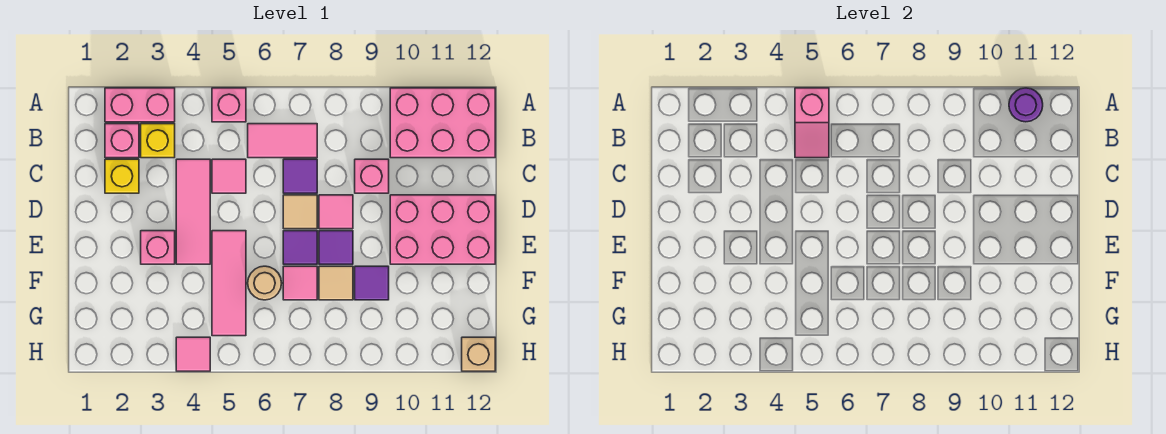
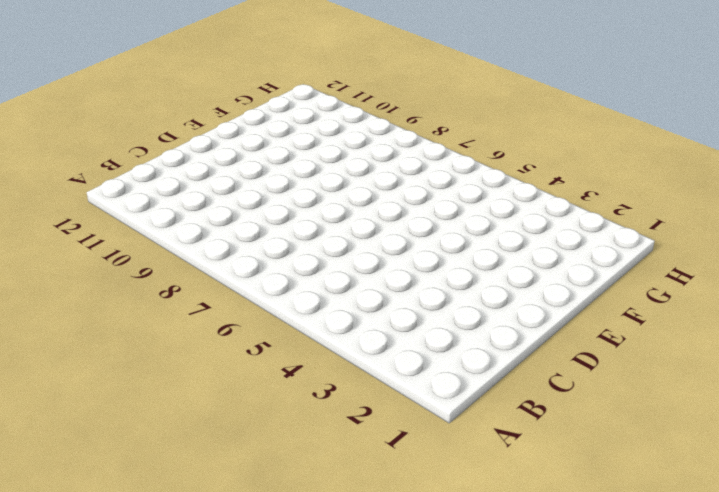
none -> pink 1x2 brick [105,88,175,122]
none -> pink 1x1 brick [212,88,246,122]
none -> pink 2x3 brick [390,88,495,158]

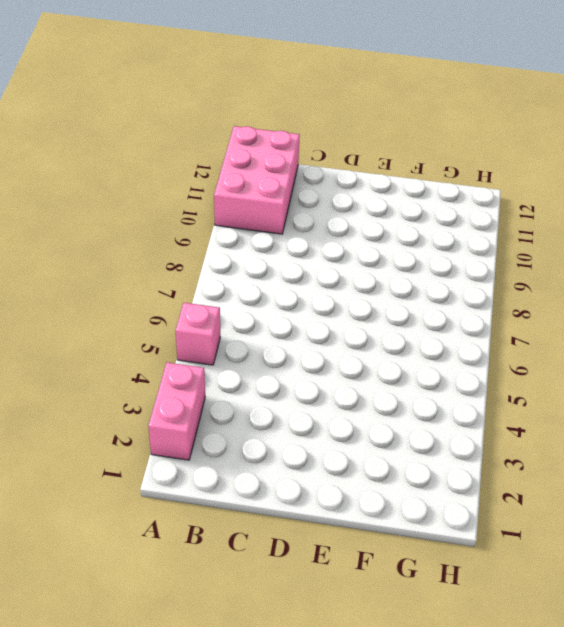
none -> pink 1x1 brick [105,124,139,158]
none -> yellow 1x1 brick [141,124,175,158]
none -> pink 1x2 tile [248,124,317,158]

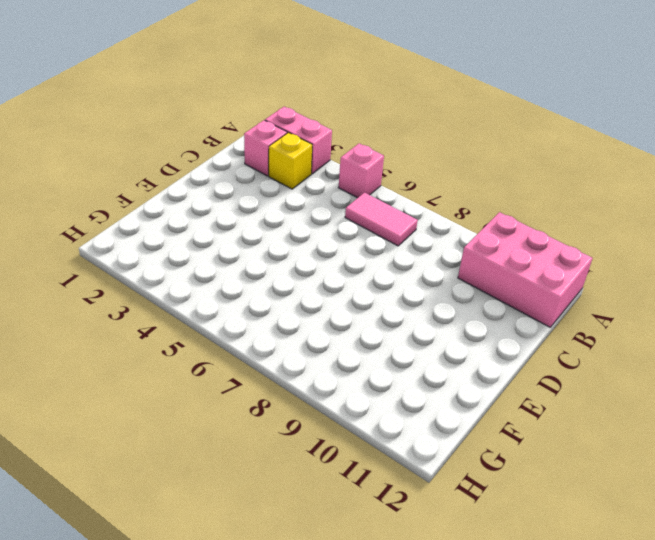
none -> yellow 1x1 brick [105,159,139,193]
none -> pink 1x3 tile [176,159,210,264]
none -> pink 1x1 tile [212,159,246,193]

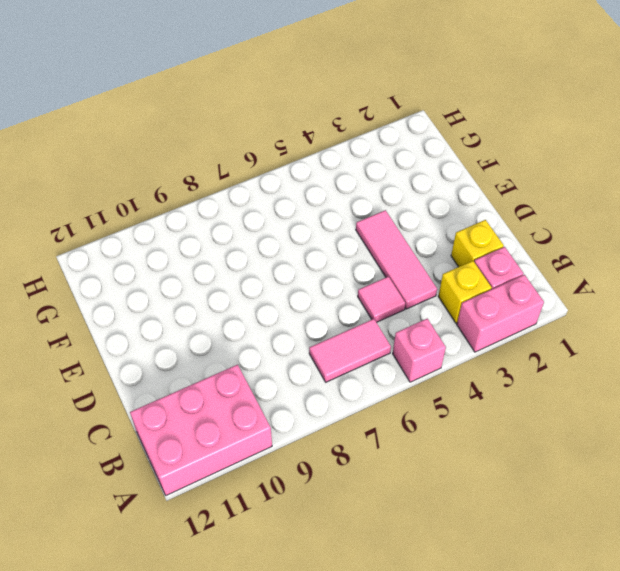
none -> purple 1x1 tile [283,159,317,193]
none -> pink 1x1 brick [355,159,389,193]
none -> tan 1x1 tile [283,195,317,229]

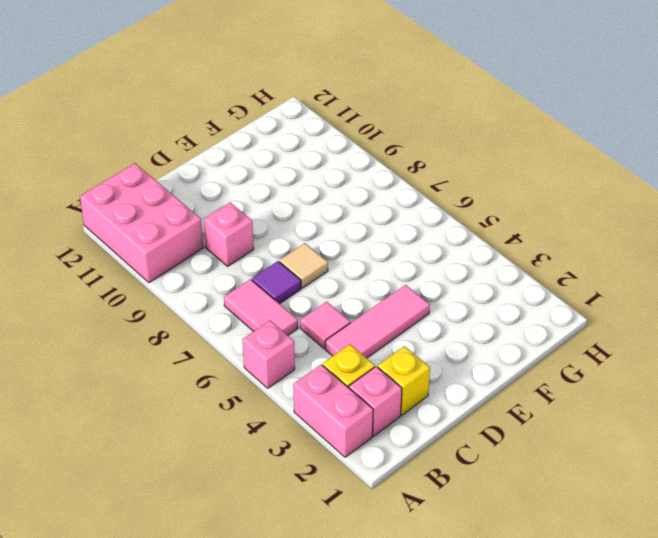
none -> pink 1x1 tile [319,195,353,229]
none -> pink 2x3 brick [390,195,495,264]
none -> pink 1x1 brick [141,231,175,264]

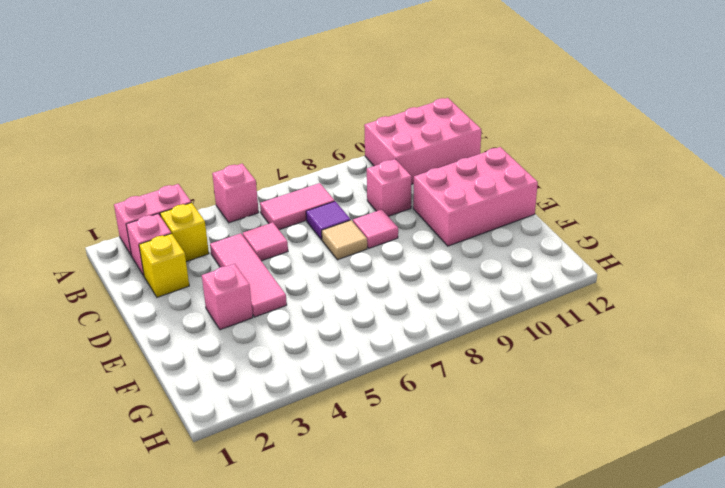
none -> pink 1x3 tile [212,231,246,336]
none -> purple 1x1 tile [283,231,317,264]
none -> purple 1x1 tile [319,231,353,264]

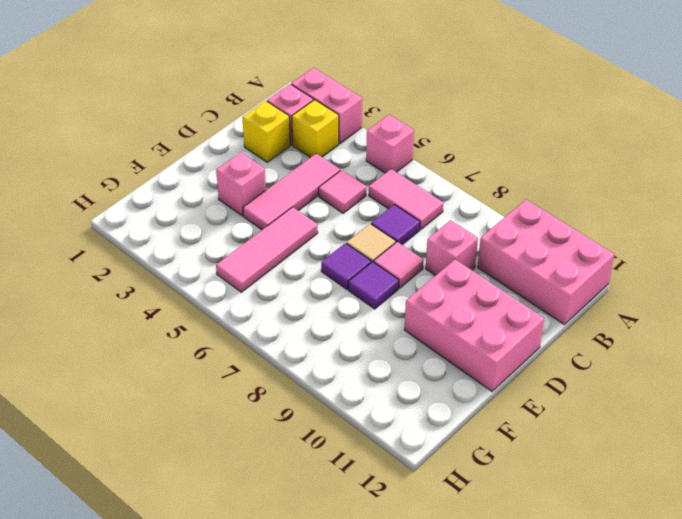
none -> tan 1x1 round brick [248,266,282,300]
none -> pink 1x1 tile [283,266,317,300]
none -> tan 1x1 tile [319,266,353,300]

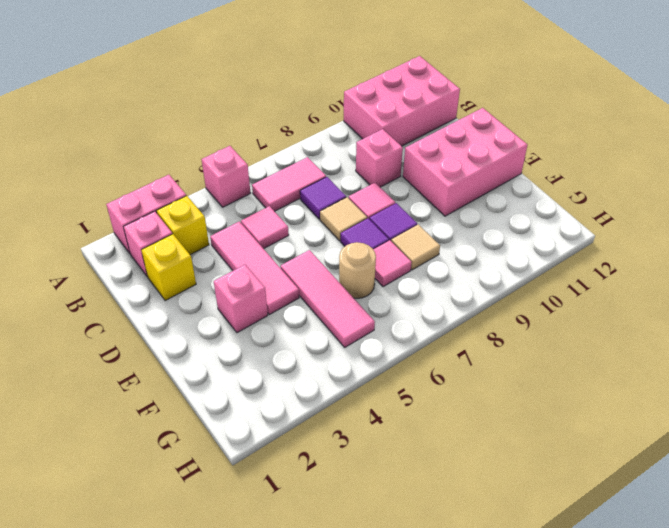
none -> purple 1x1 tile [355,266,389,300]
none -> pink 1x1 tile [176,337,210,371]
none -> tan 1x1 brick [462,337,495,371]

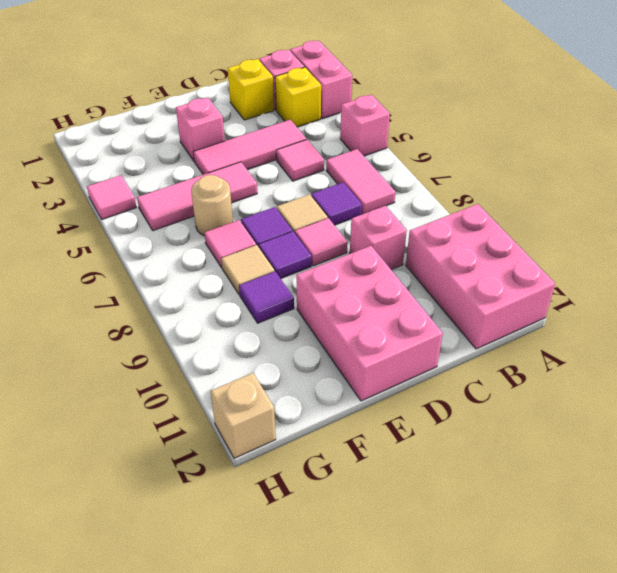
none -> pink 1x2 slope [795,88,829,158]
none -> purple 1x1 round brick [1009,88,1043,122]

